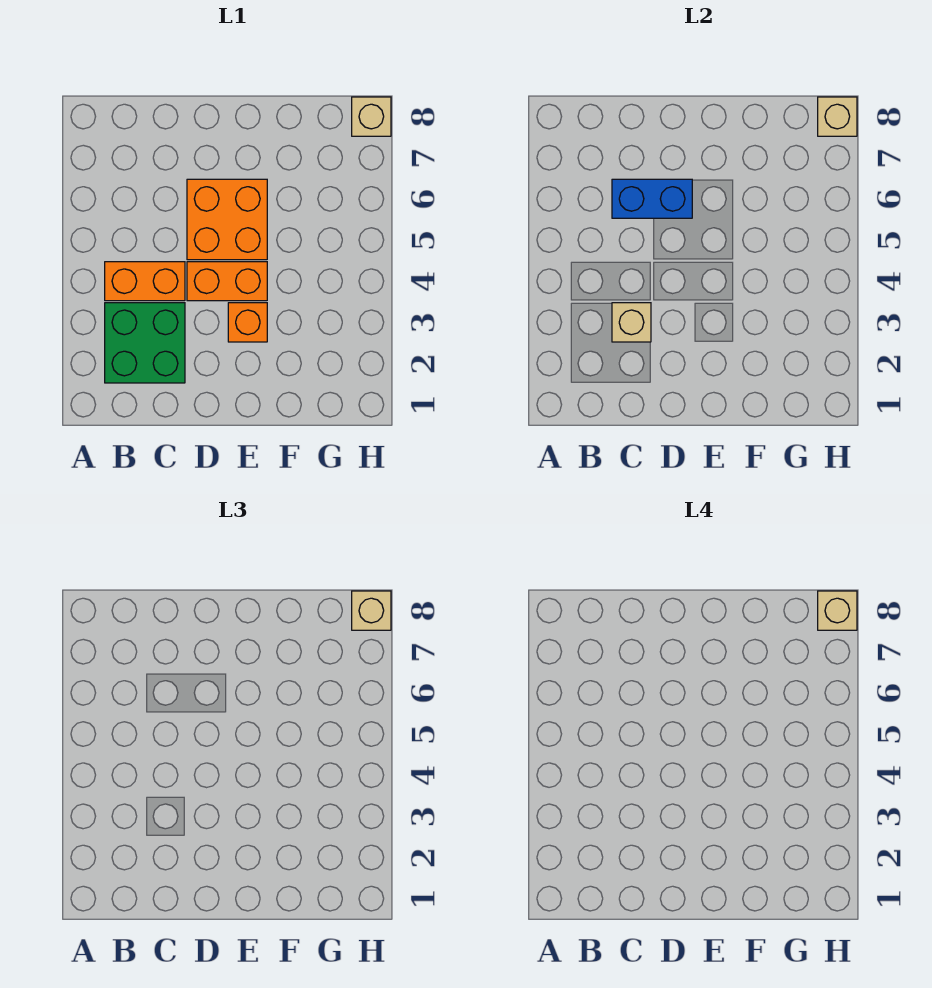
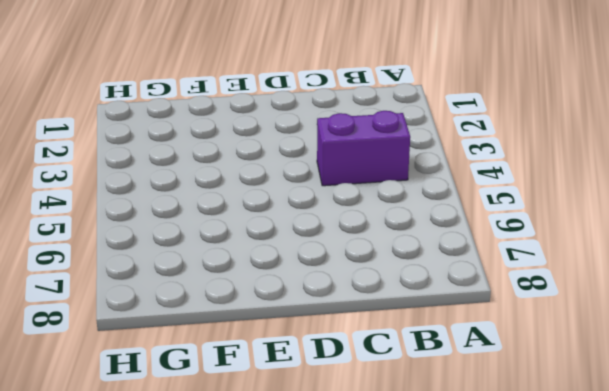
purple 1x2 brick [317,111,410,186] -> orange 1x2 brick [105,262,185,301]
none -> green 2x2 brick [105,303,185,383]
none -> orange 1x2 brick [187,262,267,301]

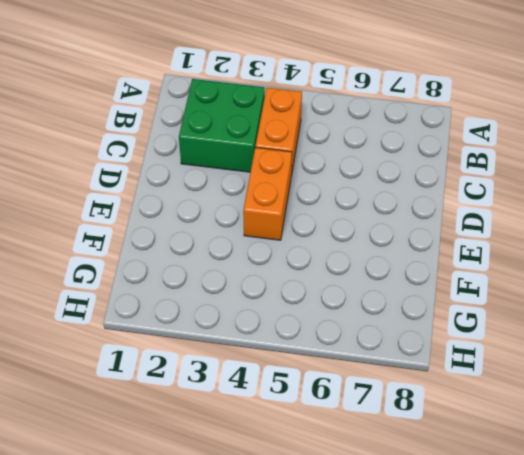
none -> orange 2x2 brick [187,179,267,260]
none -> orange 1x1 brick [228,303,267,342]

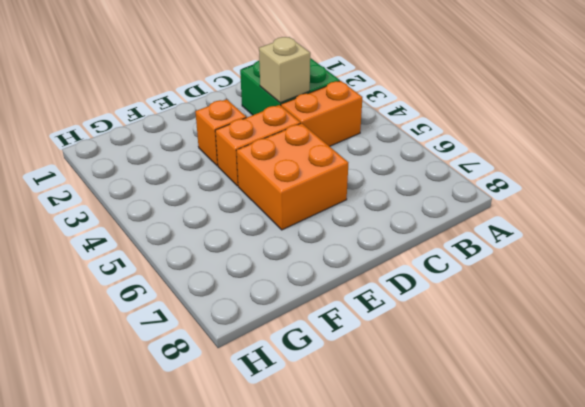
none -> tan 1x1 brick [352,97,391,136]
none -> blue 1x2 brick [612,179,692,218]

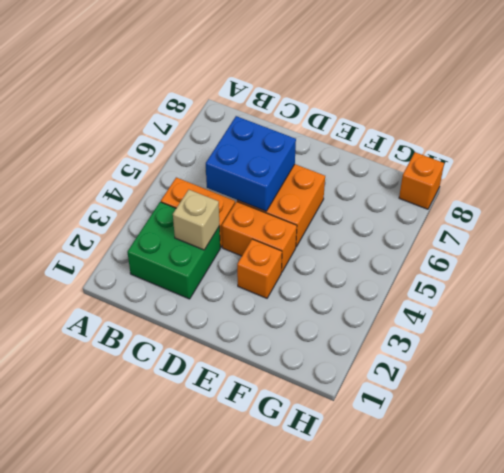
blue 2x2 brick [206,116,296,211] -> blue 1x2 brick [612,179,692,218]
orange 1x1 brick [399,152,444,209] -> tan 1x1 brick [352,97,391,136]
none -> tan 1x1 brick [818,97,857,136]
none -> tan 1x1 brick [352,591,391,630]

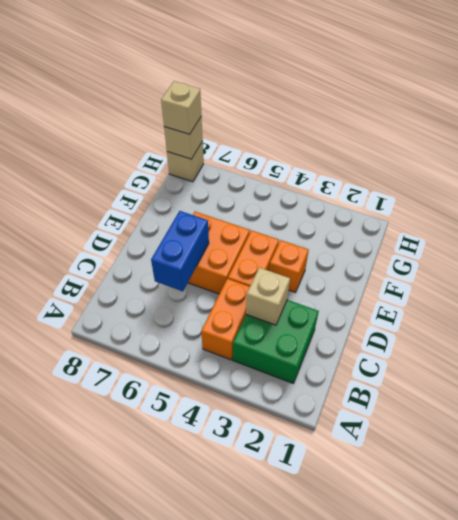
none -> tan 1x1 brick [818,591,857,630]

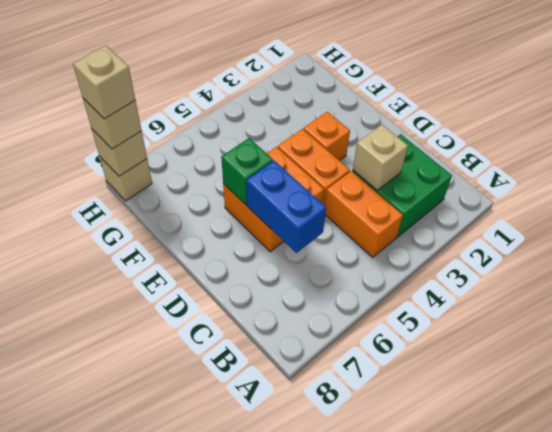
green 1x1 brick [221,138,273,205] -> none

